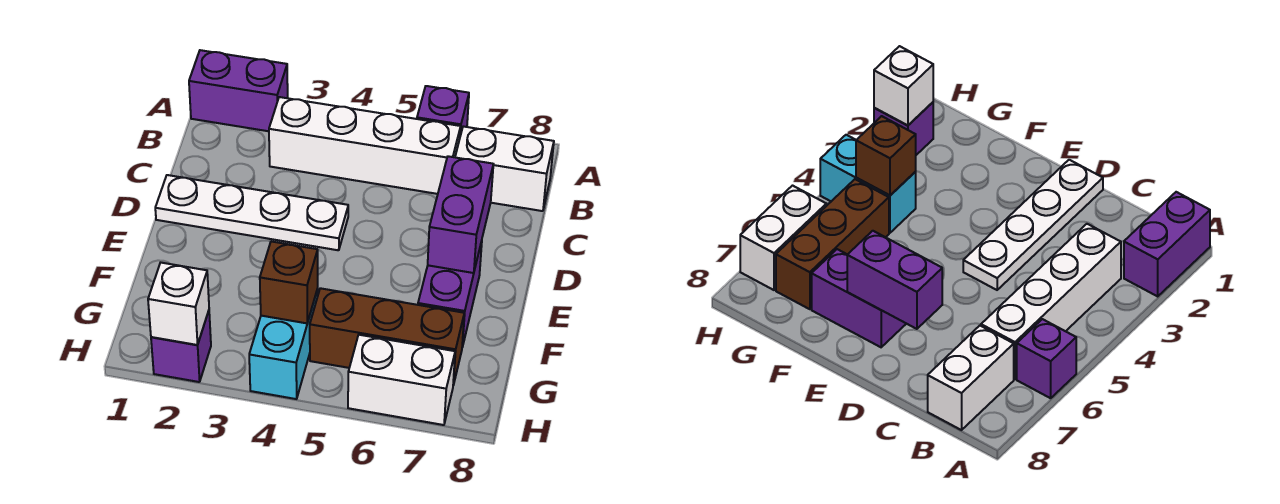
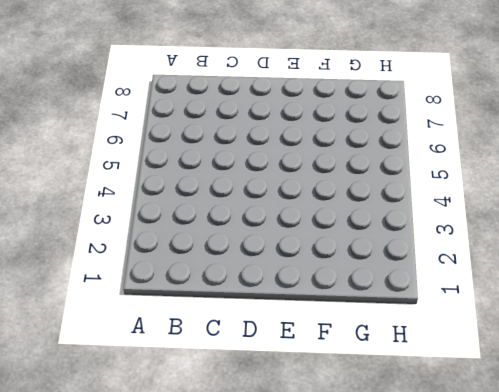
none -> purple 1x2 brick [189,50,288,131]
none -> purple 1x1 brick [417,86,469,136]
none -> white 1x4 brick [269,97,461,194]

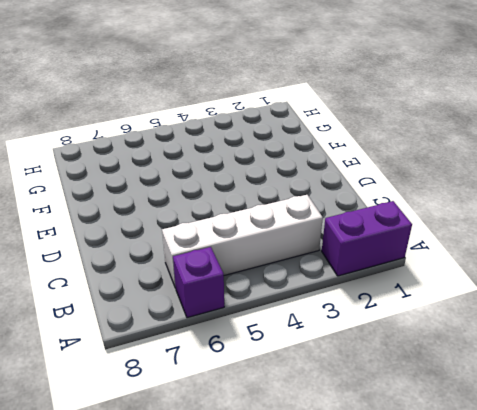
none -> white 1x2 brick [455,126,554,211]
none -> white 1x4 plate [155,175,348,250]
none -> purple 1x2 brick [418,241,482,347]

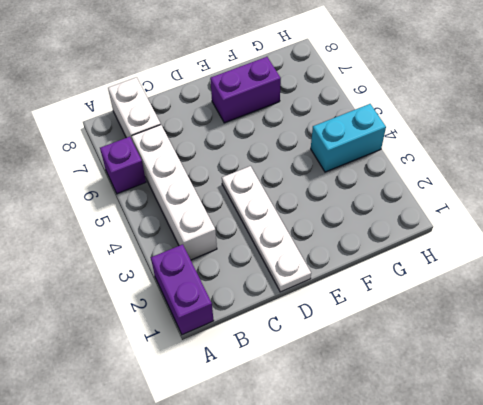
none -> brown 1x3 brick [310,288,464,385]
none -> purple 1x1 brick [151,311,211,382]
none -> white 1x2 brick [348,335,455,425]

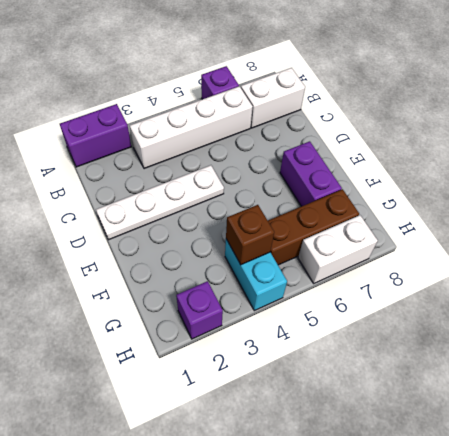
none -> purple 1x2 brick [428,156,493,273]
none -> white 1x1 brick [148,263,209,345]

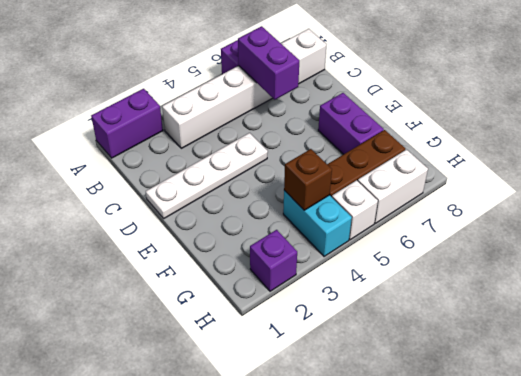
purple 1x2 brick [238,26,299,100] -> purple 1x2 brick moved to [428,156,493,273]
white 1x1 brick [332,180,378,240] -> white 1x1 brick moved to [148,263,209,345]

